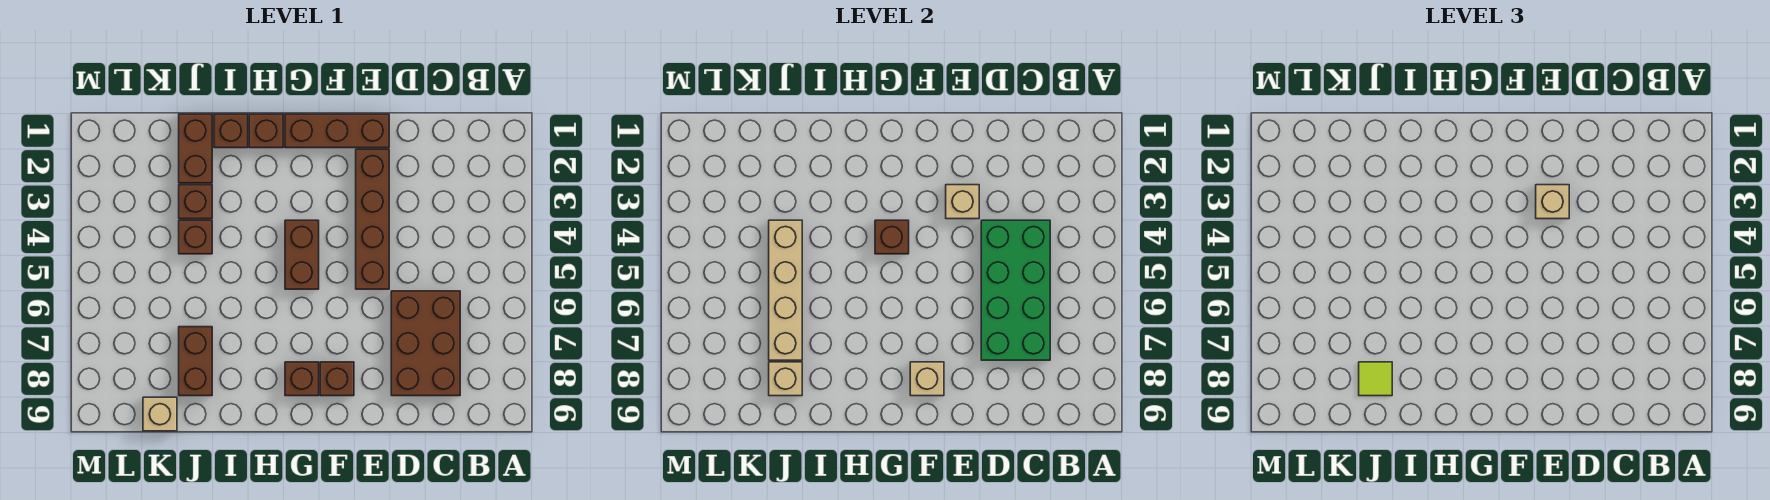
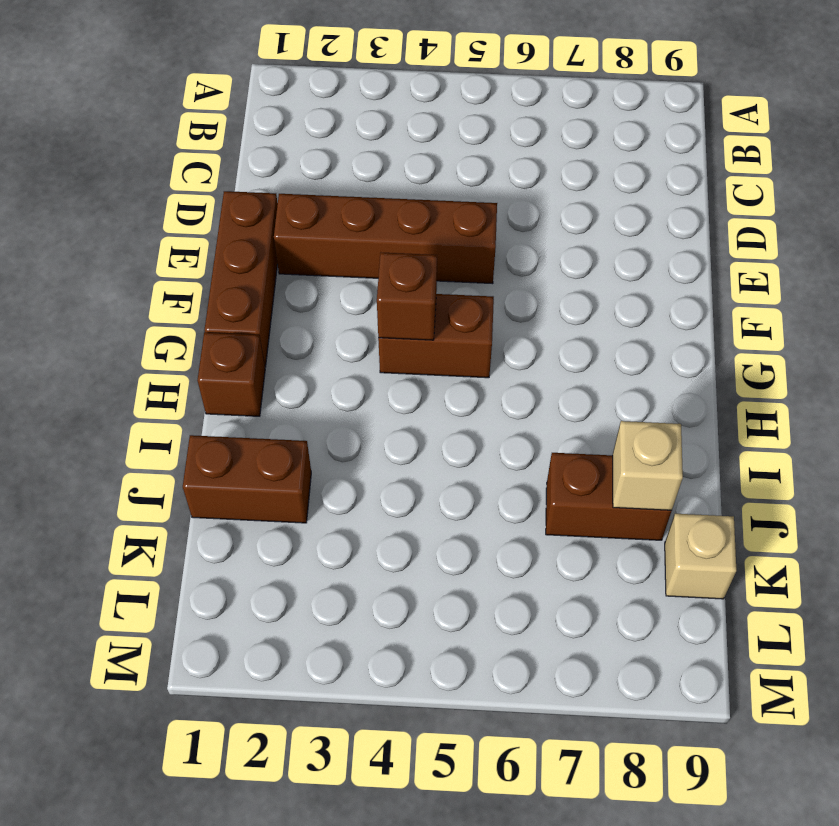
none -> brown 2x3 brick [391,291,460,396]
none -> brown 1x1 brick [320,362,354,396]
none -> brown 1x1 brick [285,362,319,396]

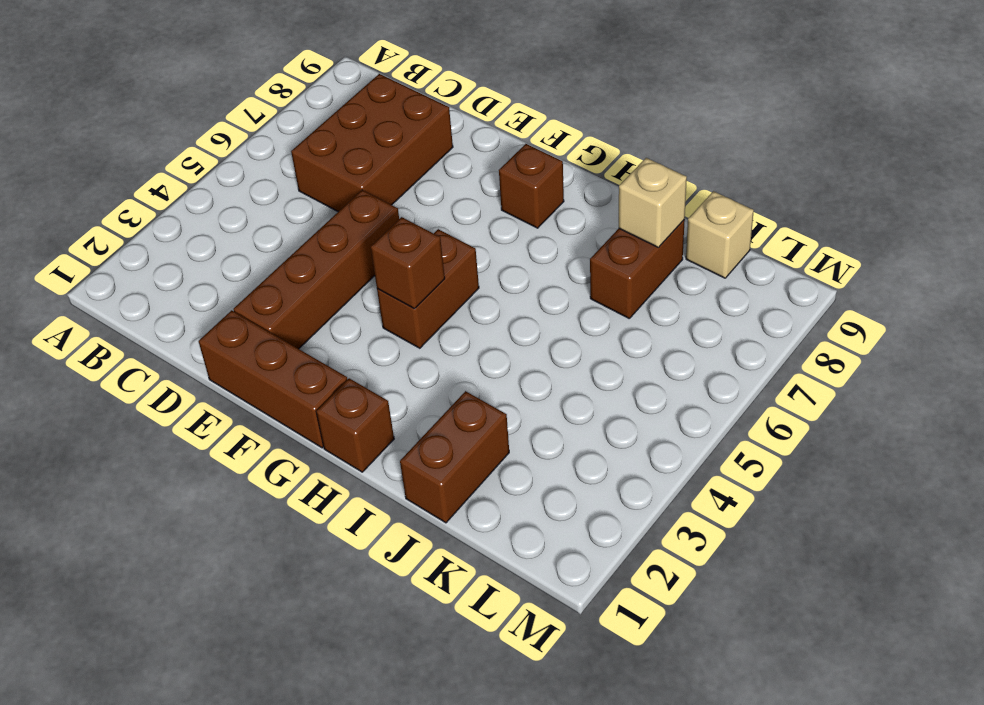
none -> brown 1x1 brick [320,362,354,396]
none -> brown 1x1 brick [214,114,248,148]
none -> brown 1x1 brick [179,185,212,219]

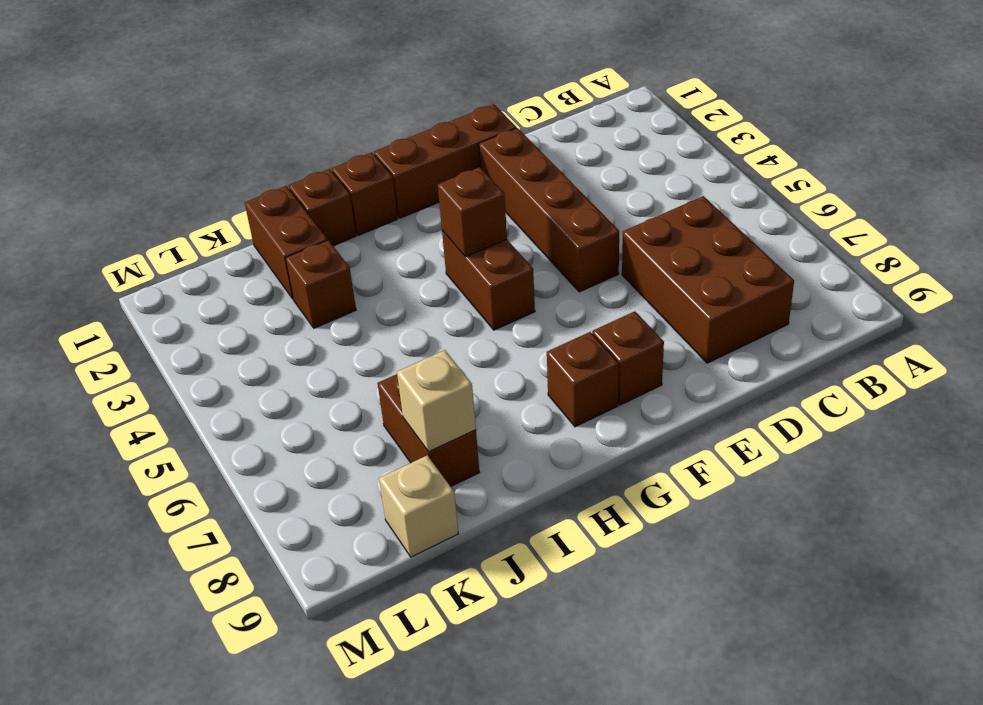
none -> brown 1x1 brick [179,220,212,254]
none -> green 2x4 brick [981,220,1050,360]
none -> tan 1x1 brick [946,185,979,219]

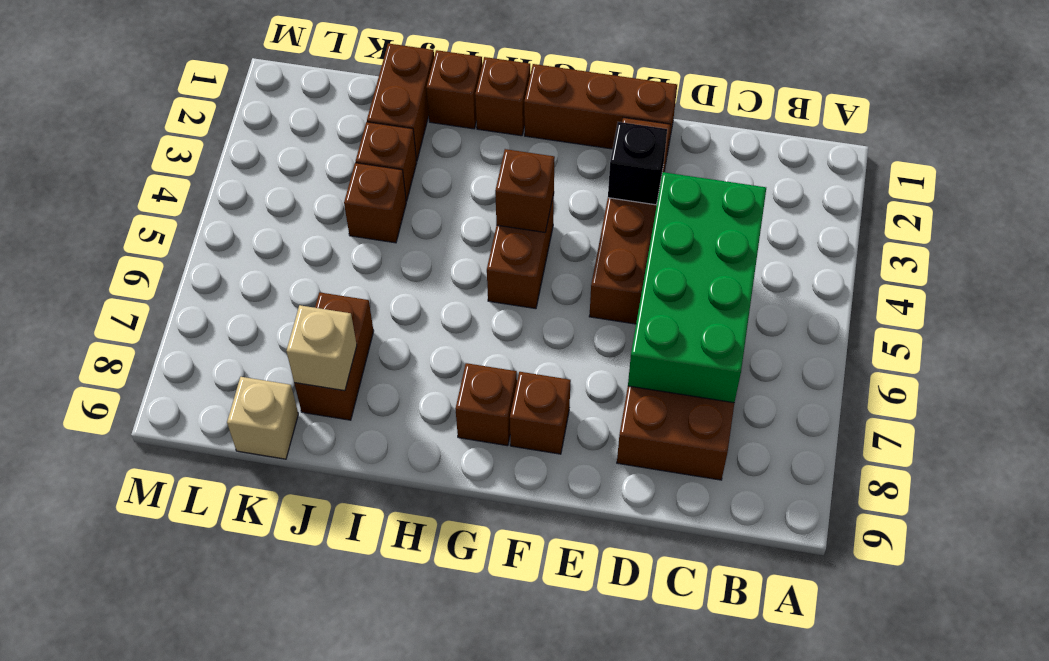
black 1x1 brick [608,122,667,205] -> tan 1x1 brick [946,185,979,219]
none -> tan 1x1 brick [910,362,944,396]
none -> tan 1x4 brick [769,220,802,360]
none -> tan 1x1 brick [1536,185,1569,219]

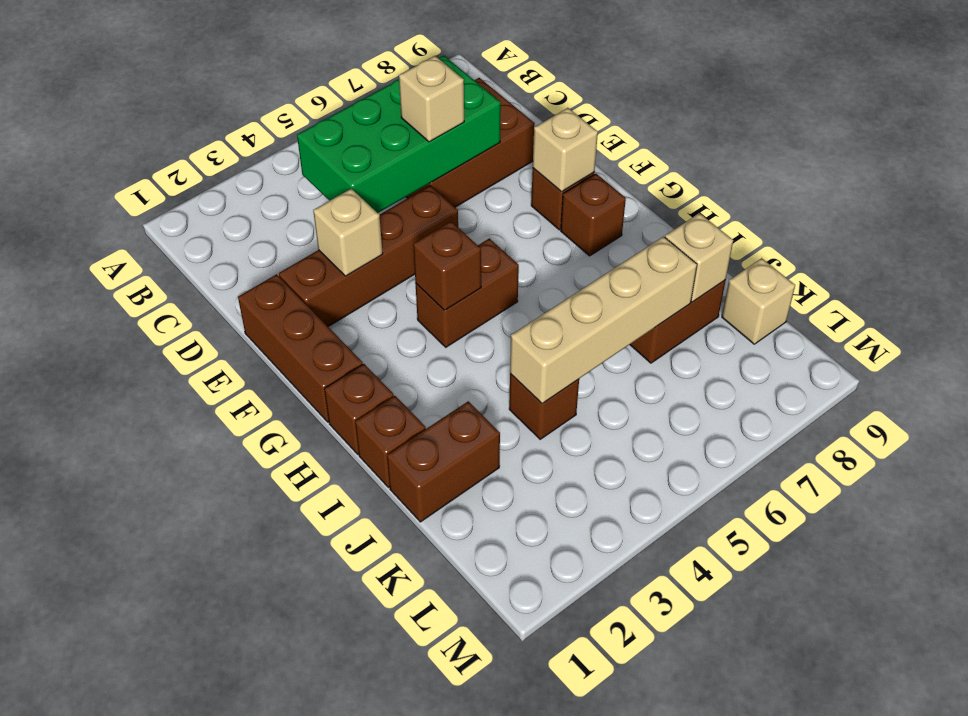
tan 1x1 brick [399,56,464,142] -> tan 1x1 brick moved to [1536,185,1569,219]
none -> brown 1x1 brick [179,185,212,219]
none -> lime 1x1 tile [1359,362,1392,396]

